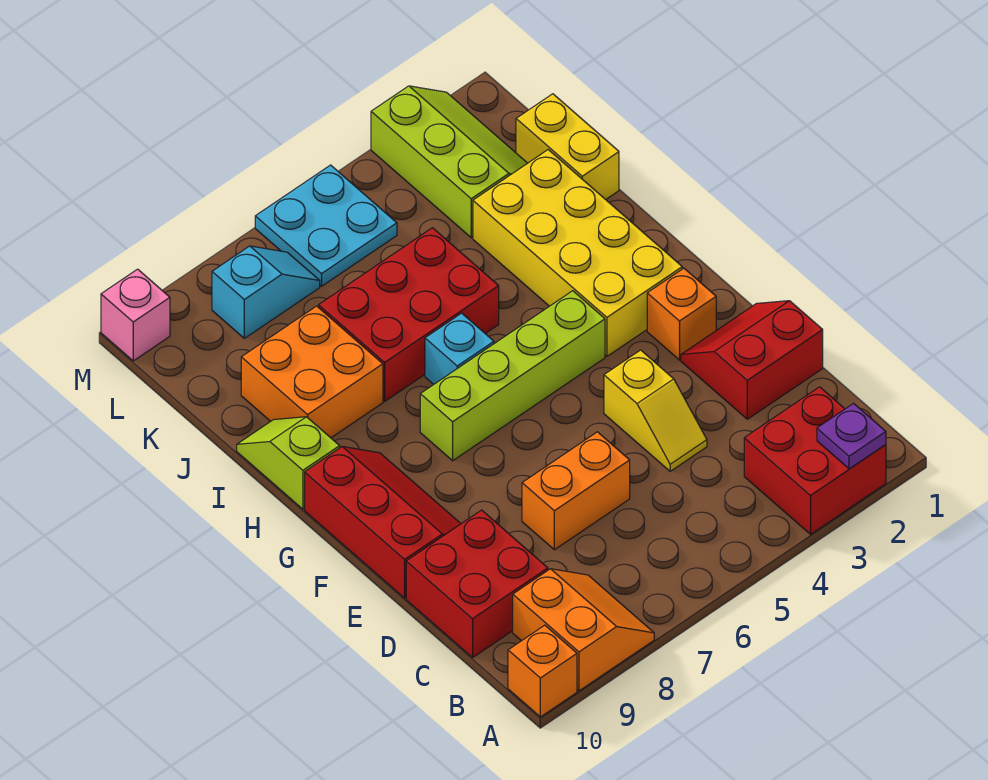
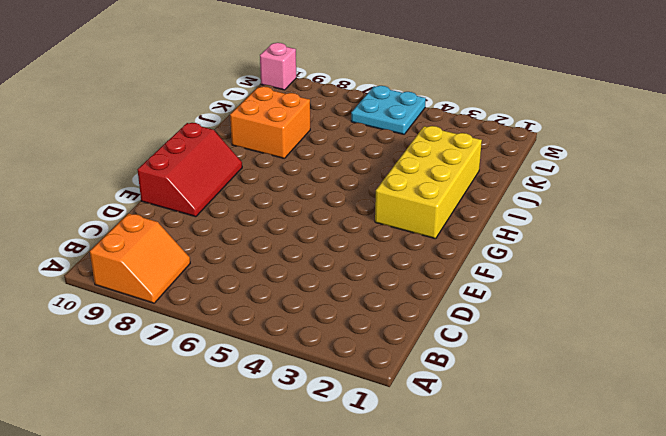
none -> red 2x2 brick [744,387,886,534]
none -> orange 1x1 brick [508,625,577,717]
none -> red 2x2 brick [406,510,548,658]

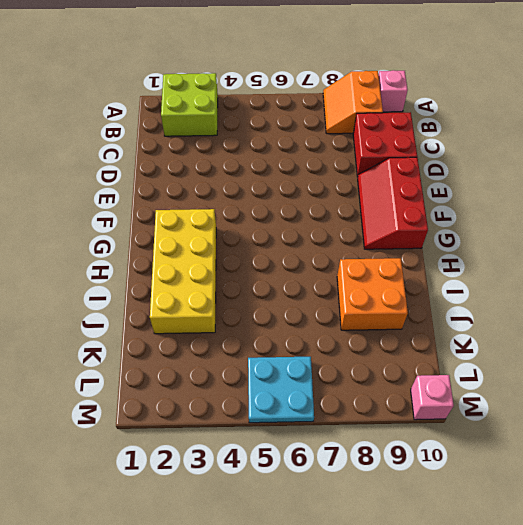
lime 2x2 brick [161,73,218,136] -> red 2x2 brick [744,387,886,534]
pink 1x1 brick [378,70,408,112] -> orange 1x1 brick [508,625,577,717]
none -> red 2x2 slope [681,301,823,419]
none -> yellow 1x2 slope [604,350,707,471]
none -> orange 1x2 brick [522,432,630,550]

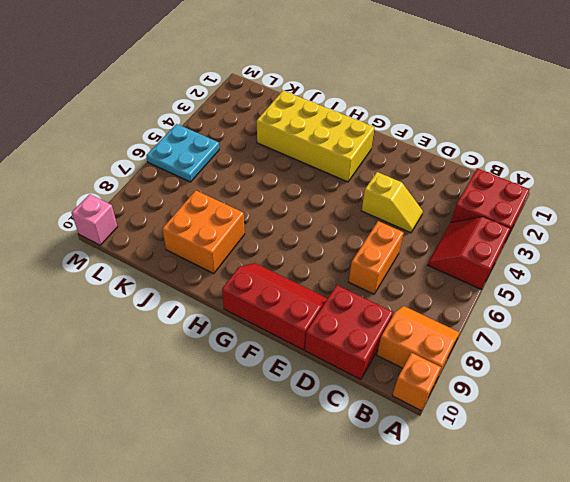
red 2x2 slope [428,217,510,289] -> red 2x2 slope moved to [681,301,823,419]
none -> orange 1x1 brick [647,268,716,360]
none -> lime 1x4 brick [420,291,605,461]
none -> cyan 1x1 brick [425,313,494,384]

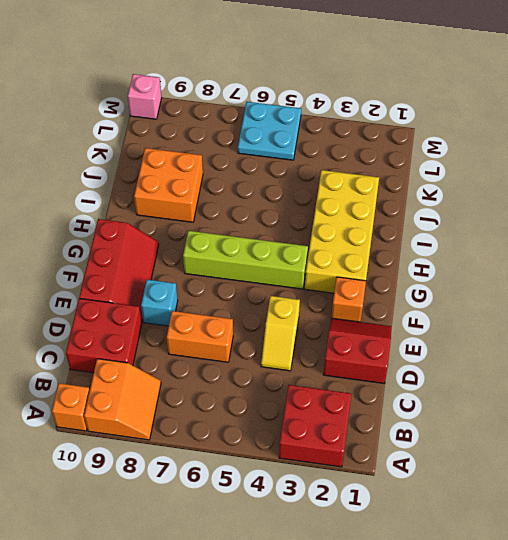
cyan 1x1 brick [141,280,178,326] -> cyan 1x1 brick moved to [425,313,494,384]
none -> lime 1x2 slope [237,417,340,509]
none -> red 2x3 brick [319,228,499,401]
none -> yellow 1x2 brick [516,94,619,199]

